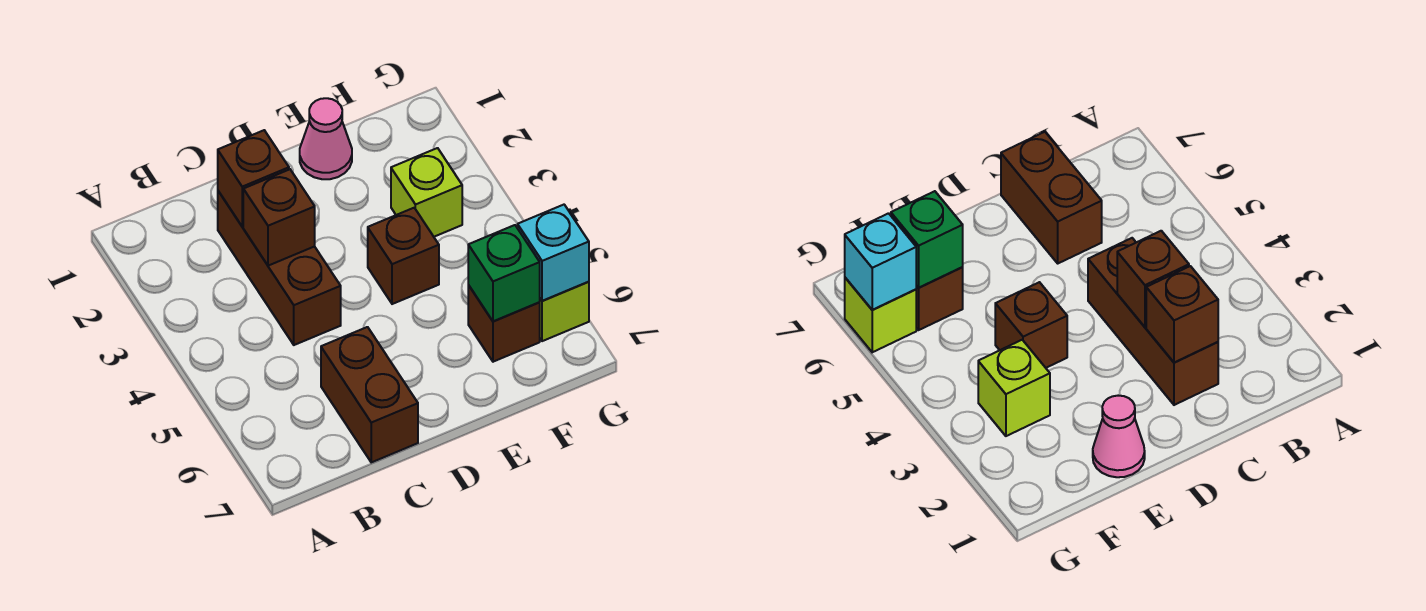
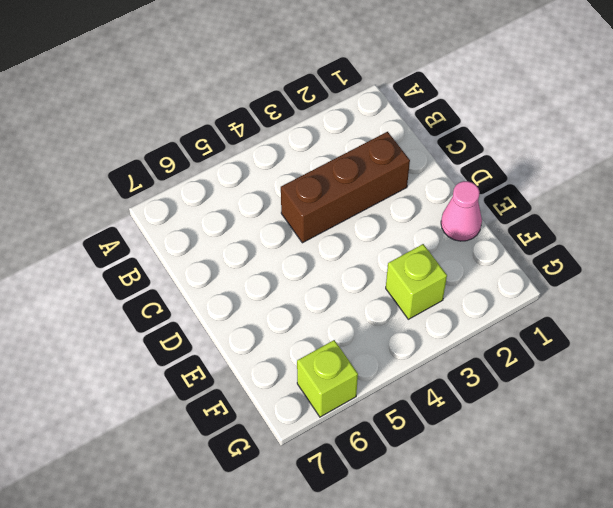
none -> brown 1x2 brick [321,327,418,462]
none -> brown 1x1 brick [368,208,439,304]

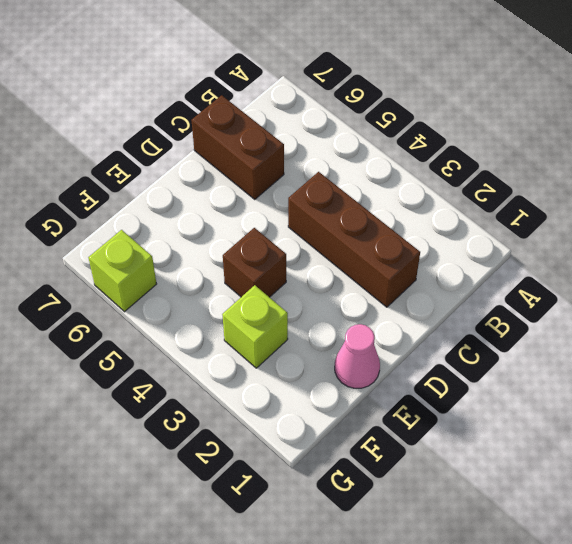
none -> brown 1x1 brick [468,285,540,362]
none -> brown 1x1 brick [218,130,289,226]

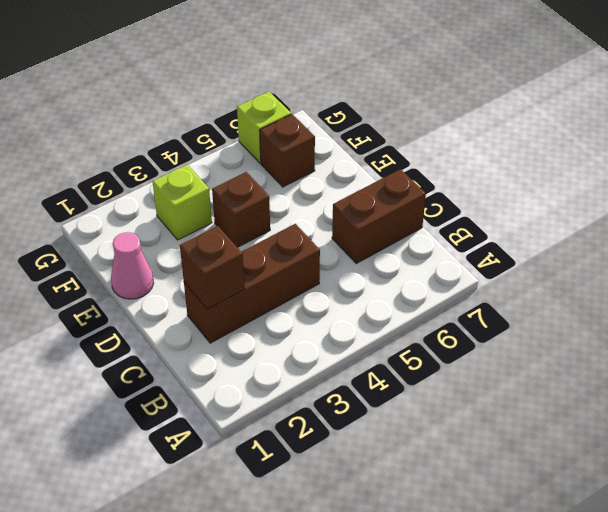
none -> brown 1x1 brick [243,169,315,266]
none -> green 1x1 brick [468,225,540,321]

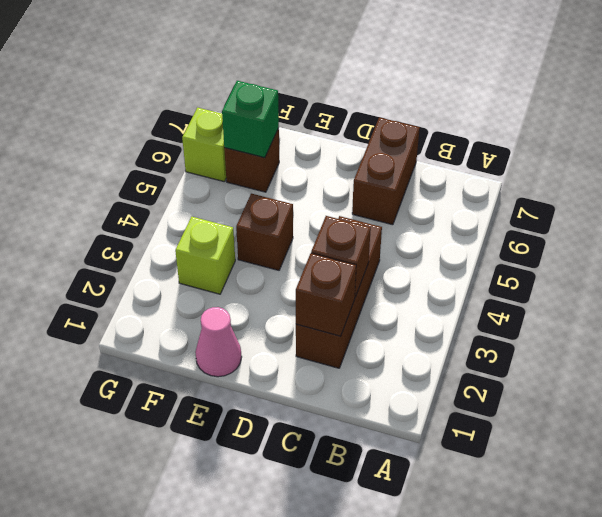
none -> cyan 1x1 brick [518,205,589,301]

